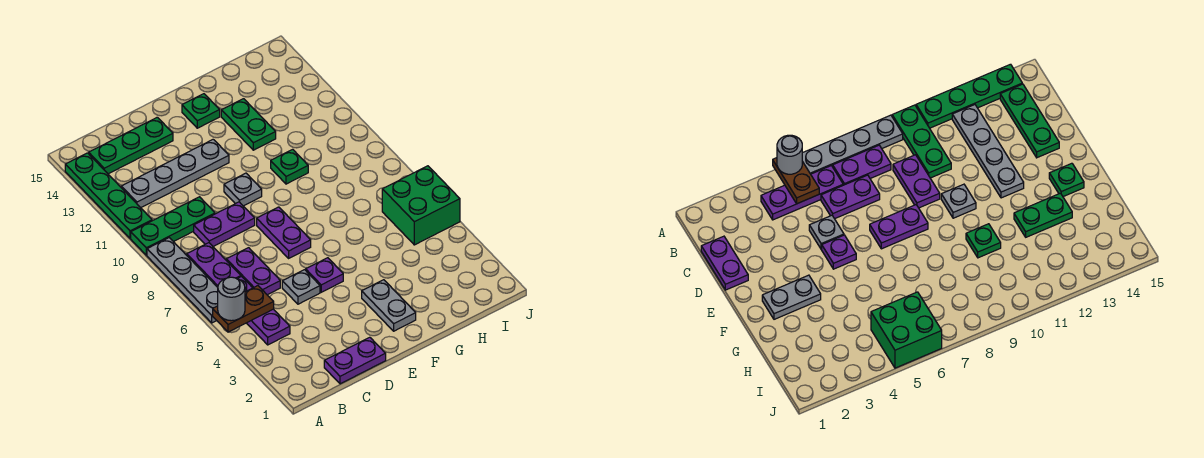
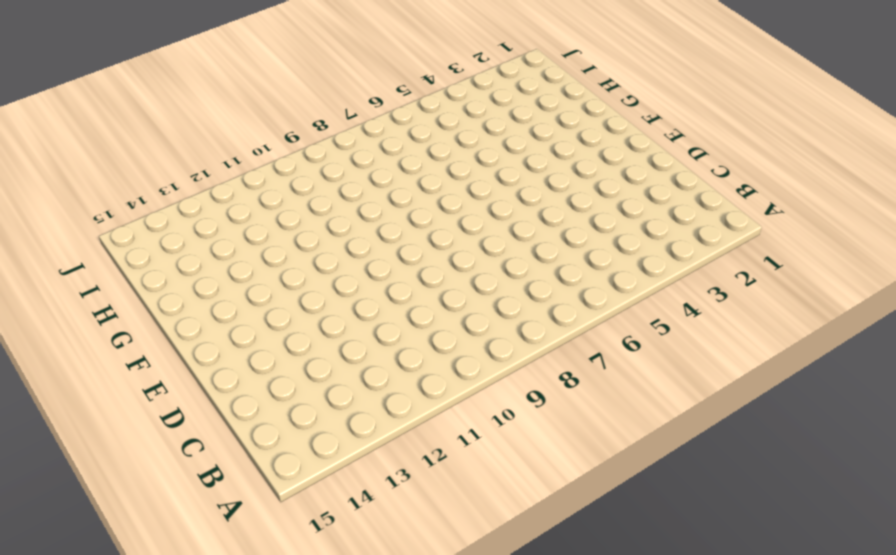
none -> grey 1x4 plate [147,238,218,323]
none -> green 1x3 plate [131,197,215,255]
none -> green 1x4 plate [65,153,152,238]

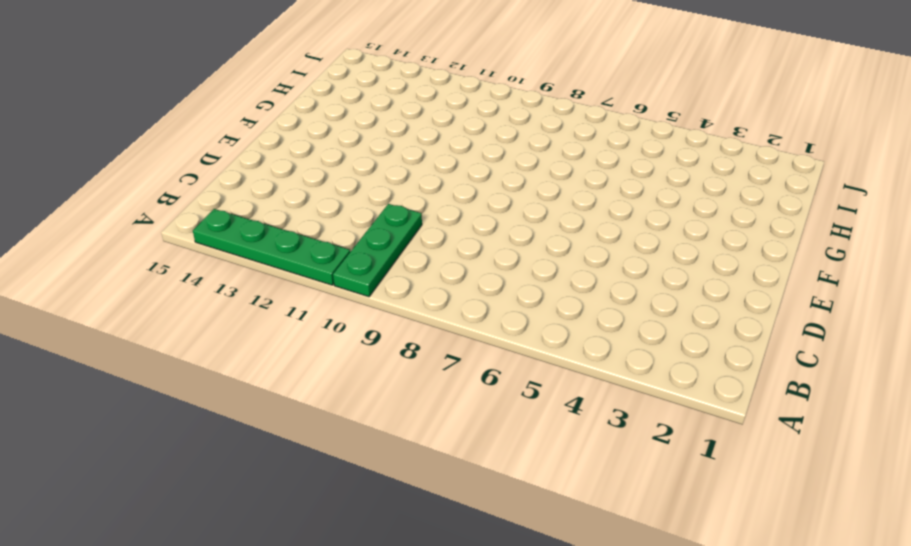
none -> grey 1x4 plate [147,238,218,323]
none -> purple 1x3 plate [237,277,290,345]
none -> purple 1x2 plate [187,243,241,287]

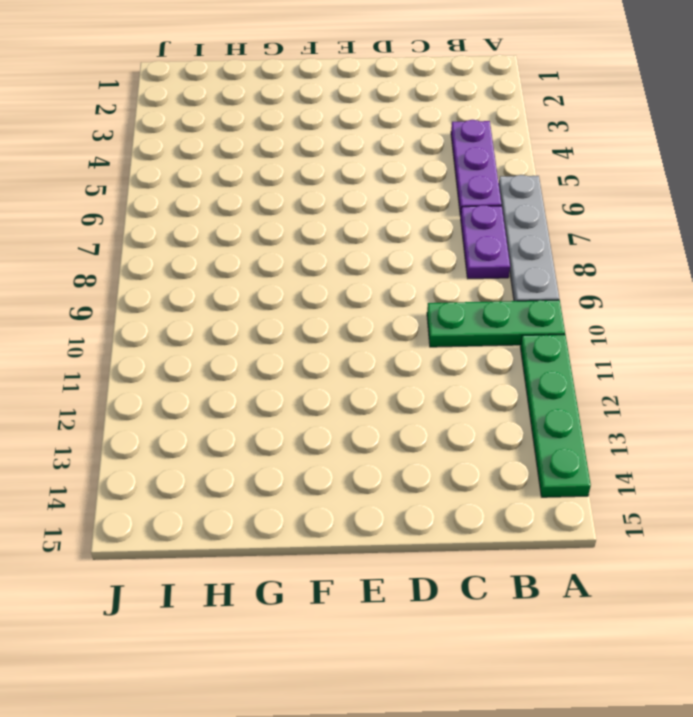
none -> grey 1x4 plate [121,139,229,208]
none -> green 1x3 plate [89,117,173,174]
none -> purple 1x2 plate [324,337,386,384]

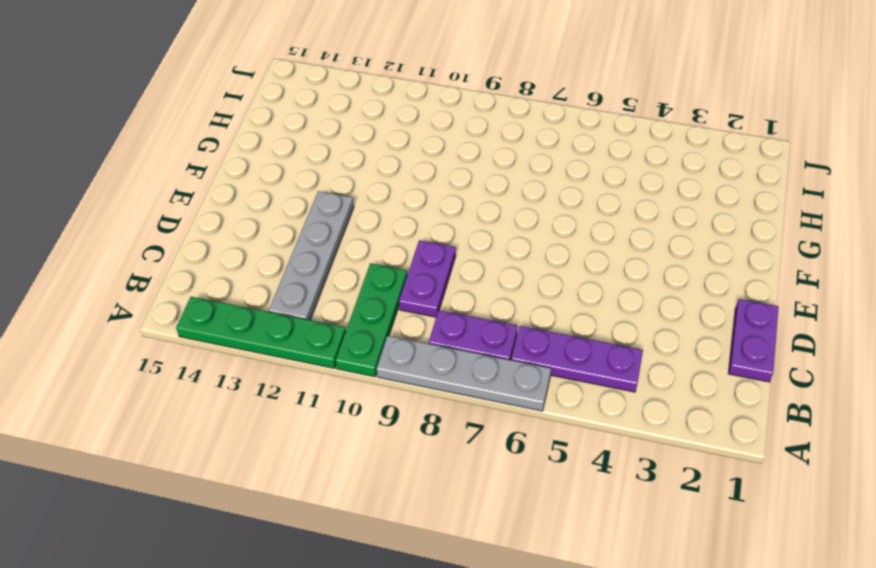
none -> green 1x3 plate [89,117,173,174]
none -> purple 1x2 plate [226,248,280,295]
none -> grey 1x1 plate [282,270,320,304]

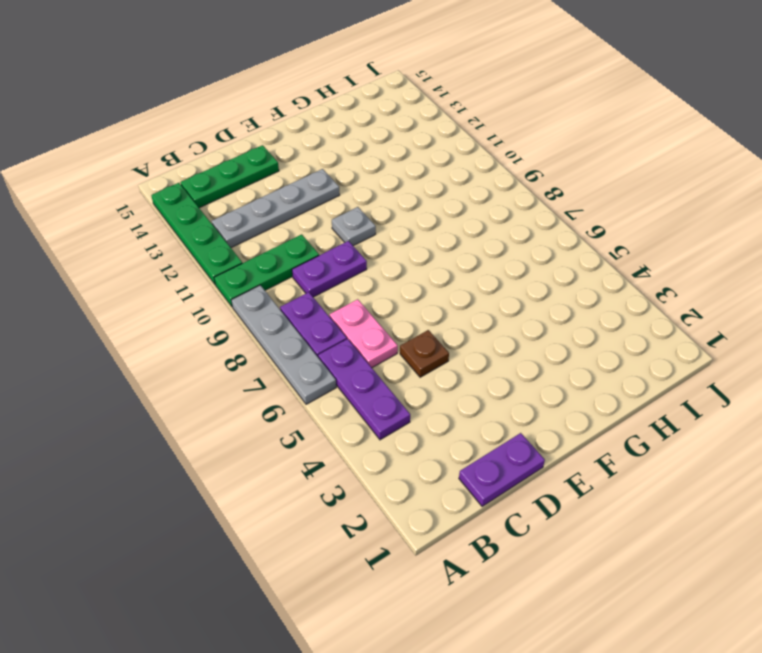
pink 1x2 plate [329,299,398,368] -> purple 1x2 plate [226,248,280,295]
brown 1x1 plate [400,330,449,377] -> grey 1x1 plate [282,270,320,304]
none -> purple 1x1 plate [306,258,343,292]
none -> purple 1x2 plate [257,207,311,258]
none -> grey 1x2 plate [362,280,416,331]

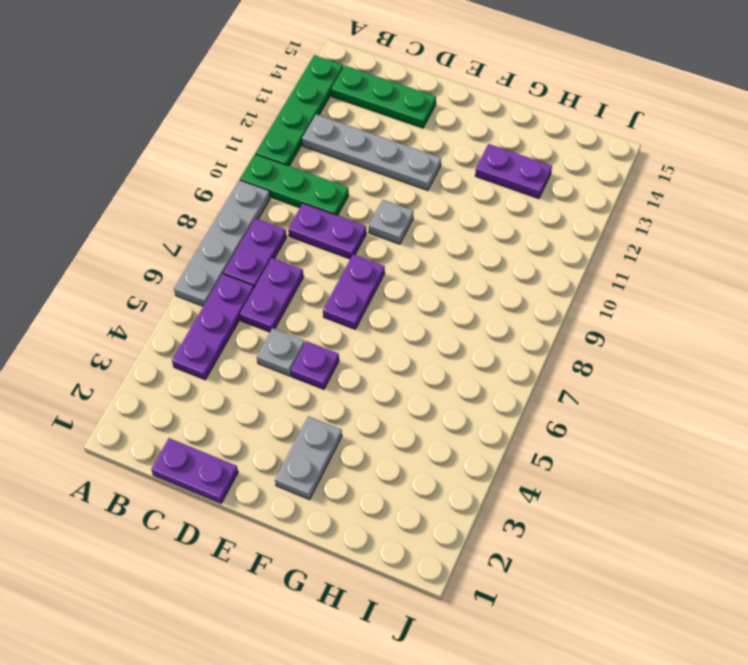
purple 1x2 plate [475,144,552,199] -> green 1x2 plate [221,99,276,150]
none -> green 1x1 plate [182,94,220,128]
none -> green 1x1 plate [271,149,308,184]
none -> green 2x2 brick [382,166,460,245]

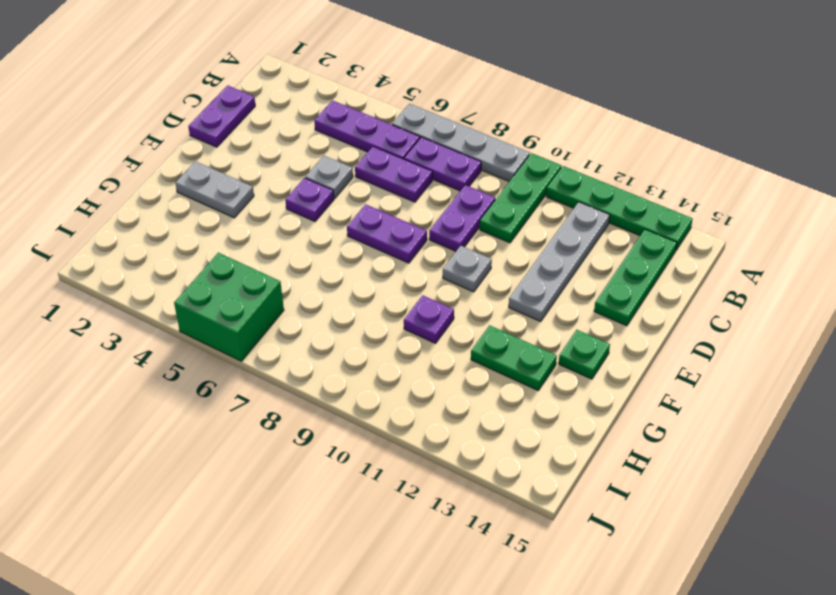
purple 1x1 plate [404,295,454,343] -> green 1x1 plate [271,149,308,184]
none -> brown 1x2 plate [213,286,274,332]
none -> grey 1x1 round brick [218,277,245,321]

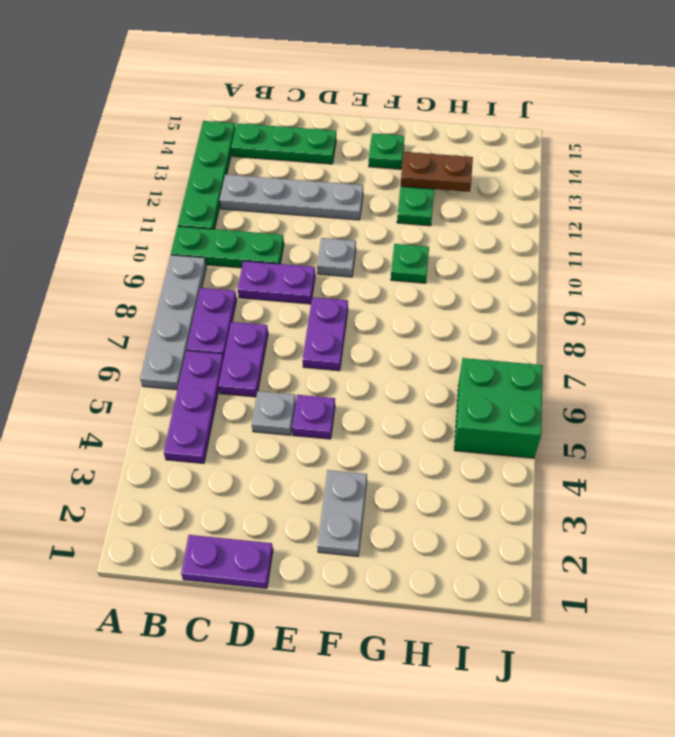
brown 1x2 plate [401,152,473,192] -> brown 1x2 plate moved to [213,286,274,332]
none -> grey 1x1 round brick [218,277,245,321]

